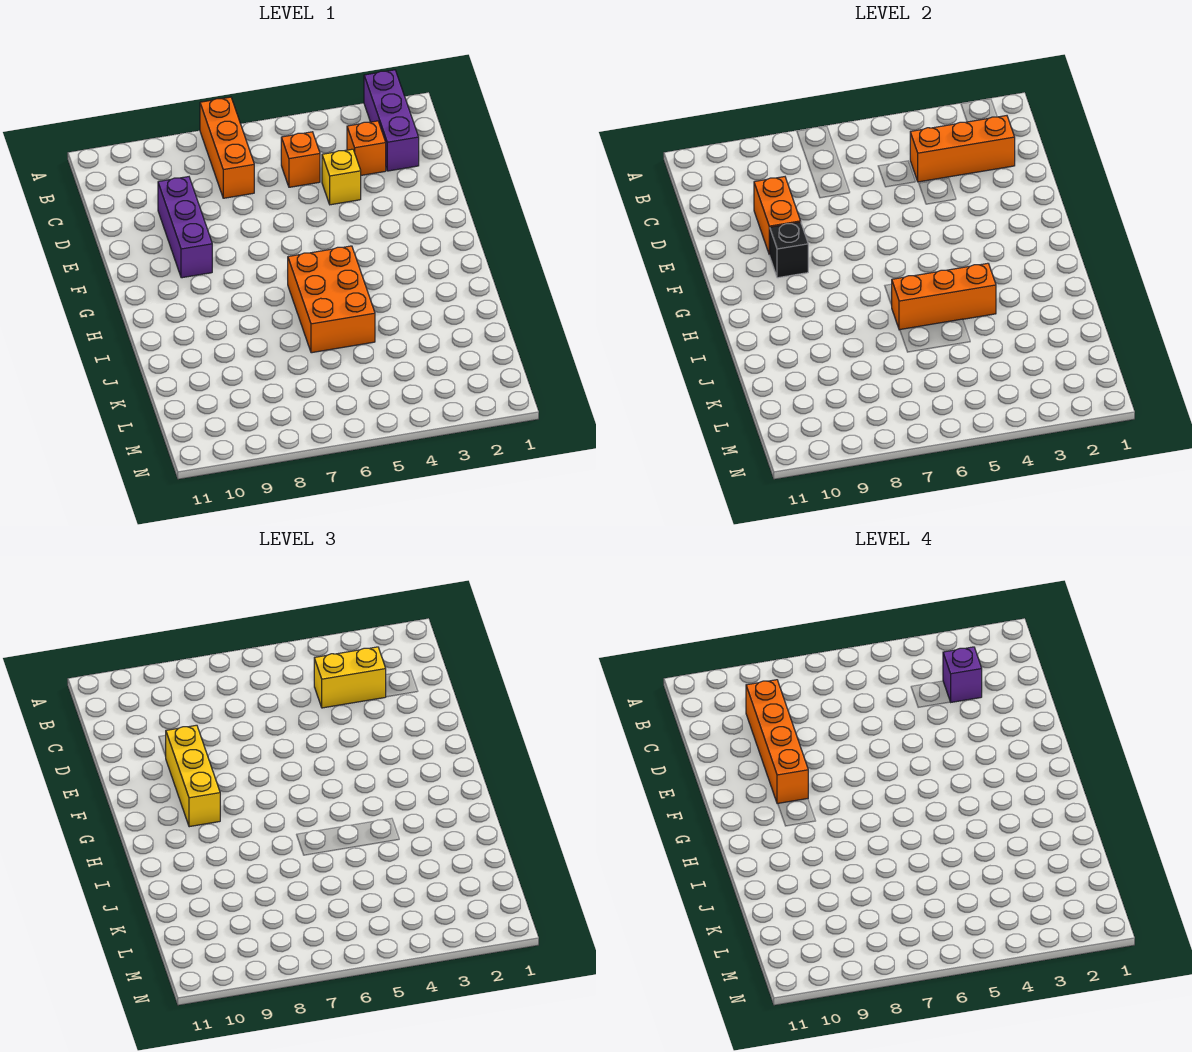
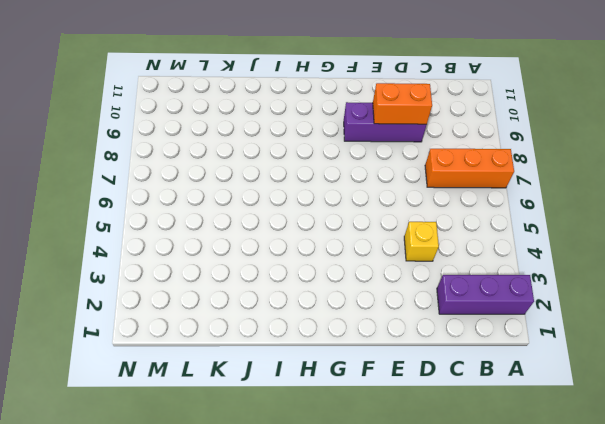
none -> orange 1x1 brick [347,121,386,175]
none -> orange 1x1 brick [281,132,320,187]
none -> orange 2x3 brick [288,246,375,353]

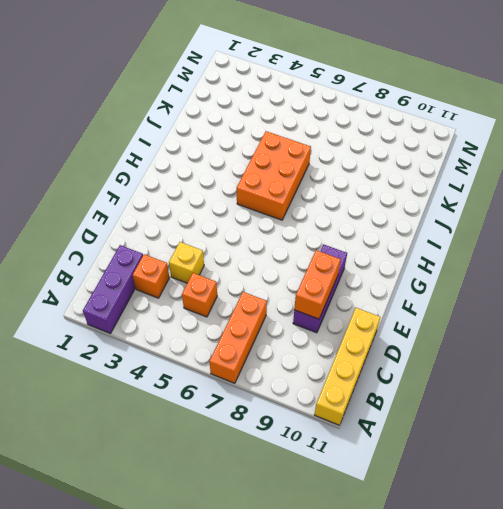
yellow 1x4 brick [314,308,380,425] -> none
none -> orange 1x3 brick [910,116,1015,182]
none -> black 1x1 brick [770,222,808,278]
none -> orange 1x3 brick [892,263,996,330]

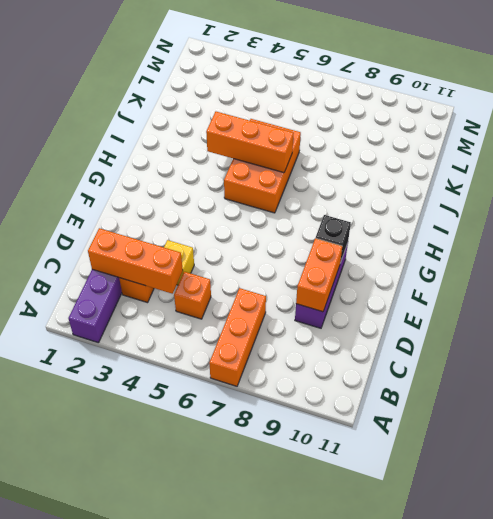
none -> yellow 1x2 brick [314,647,386,708]
none -> yellow 1x3 brick [166,725,220,827]
none -> purple 1x1 brick [943,647,982,702]

